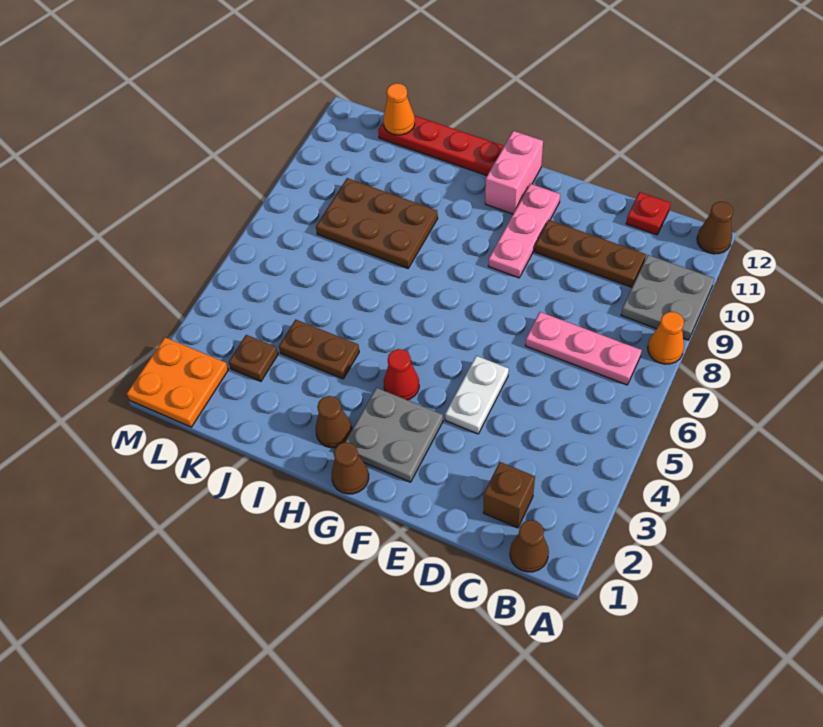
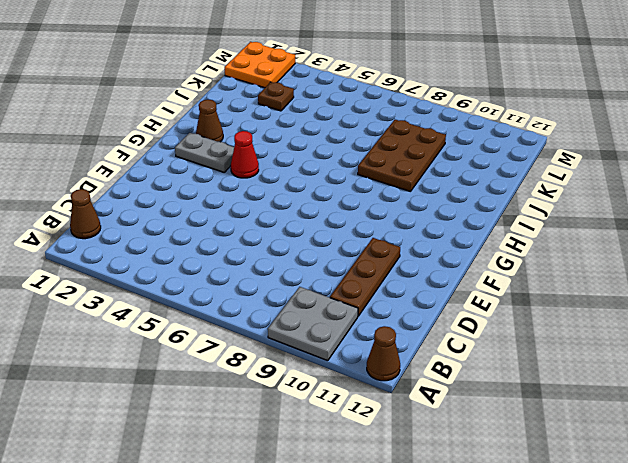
grey 1x2 plate [175,133,234,172] -> grey 2x2 plate [345,388,443,482]
none -> orange 1x1 cone [648,312,684,364]
none -> pink 1x3 plate [525,312,642,385]
none -> brown 1x1 brick [483,462,535,528]

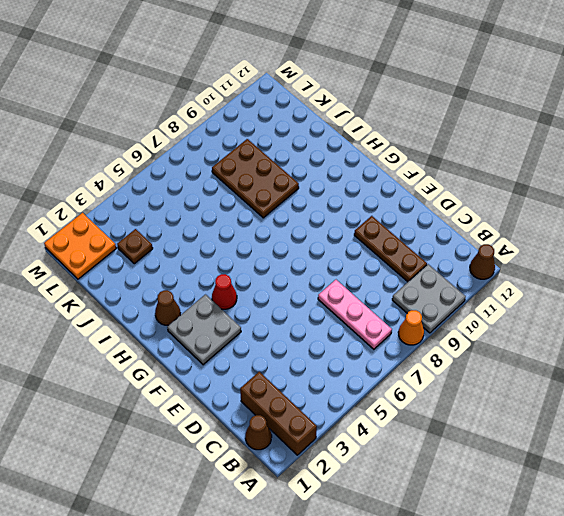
brown 1x3 brick [240,372,317,455] -> brown 1x1 brick [483,462,535,528]
none -> red 1x1 plate [626,192,670,235]
none -> white 1x2 plate [445,356,509,434]
none -> pink 1x3 plate [488,184,560,278]

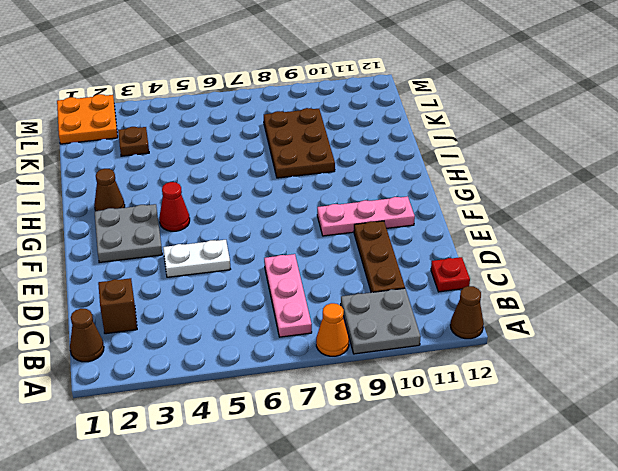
none -> brown 1x1 cone [332,442,369,494]
none -> pink 1x2 brick [485,131,543,214]
none -> red 1x4 plate [378,115,504,176]

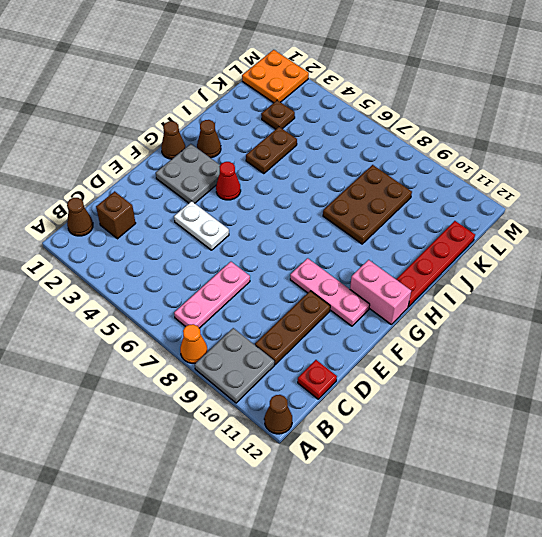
none -> orange 1x1 cone [383,83,415,135]

